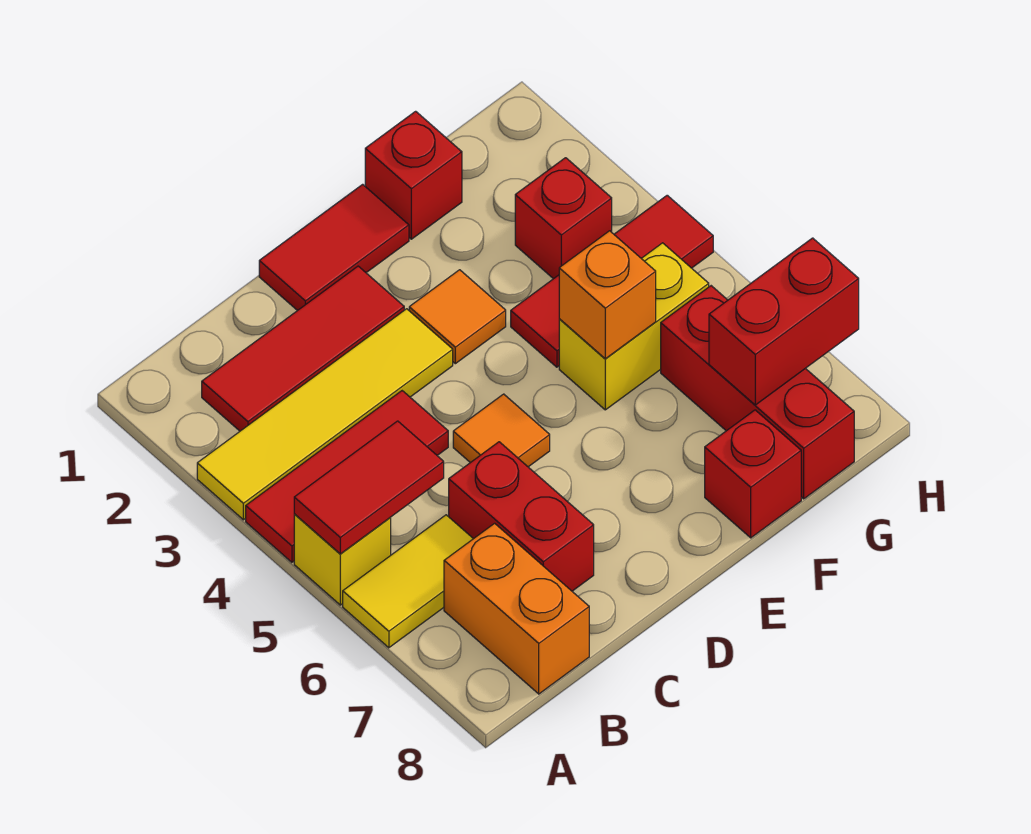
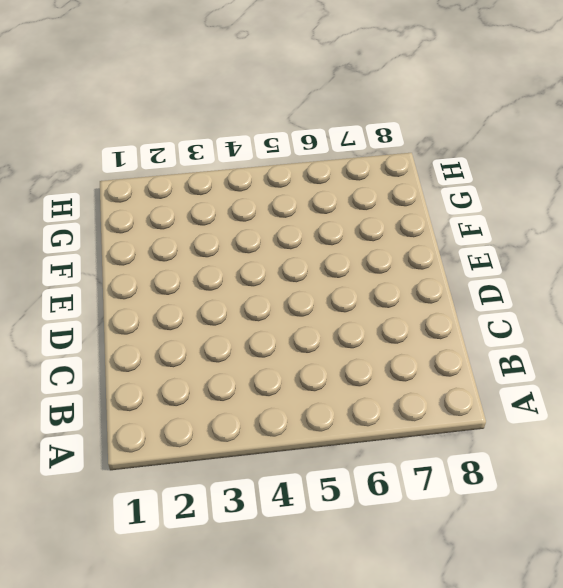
none -> yellow 1x4 tile [197,309,453,520]
none -> red 1x3 tile [246,391,448,562]
none -> yellow 1x1 brick [294,514,391,605]

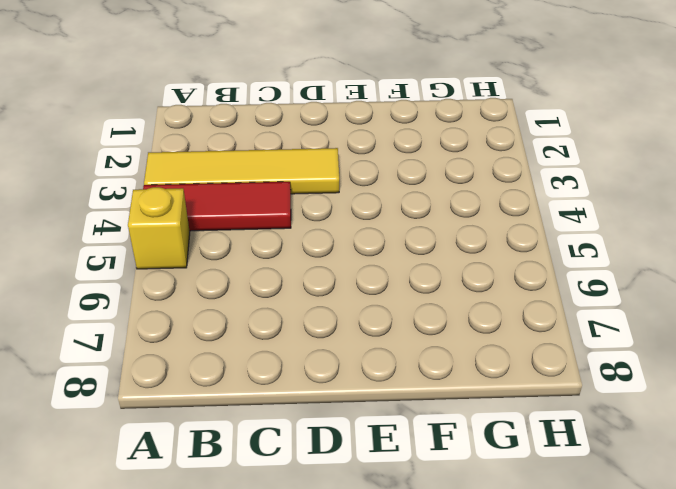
none -> yellow 1x2 tile [343,515,473,648]
none -> red 1x3 tile [202,266,404,431]
none -> orange 1x2 brick [444,523,589,694]

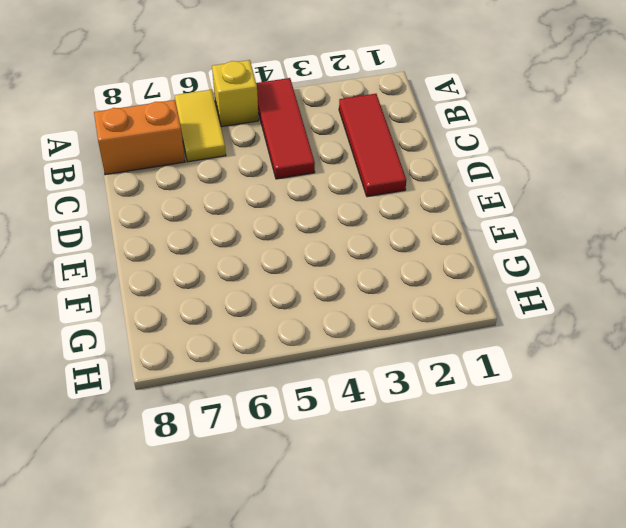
none -> yellow 1x4 tile [197,309,453,520]
none -> red 1x2 brick [449,442,594,591]
none -> red 1x2 tile [259,184,409,311]

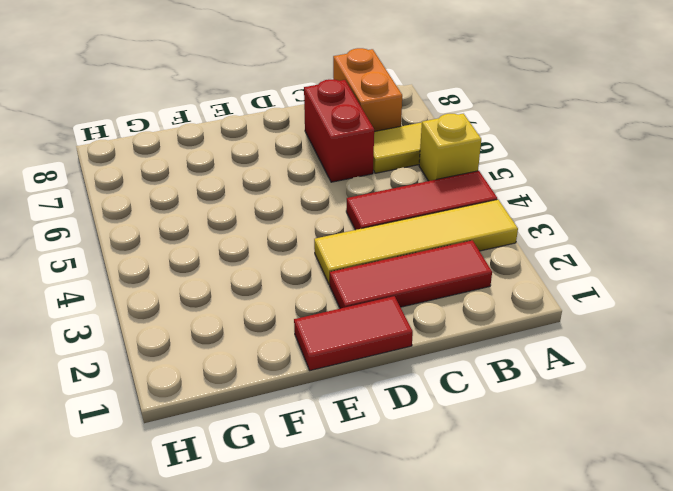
none -> orange 1x1 tile [453,394,550,467]
none -> orange 1x1 tile [409,270,506,364]
none -> red 1x1 brick [365,111,462,239]

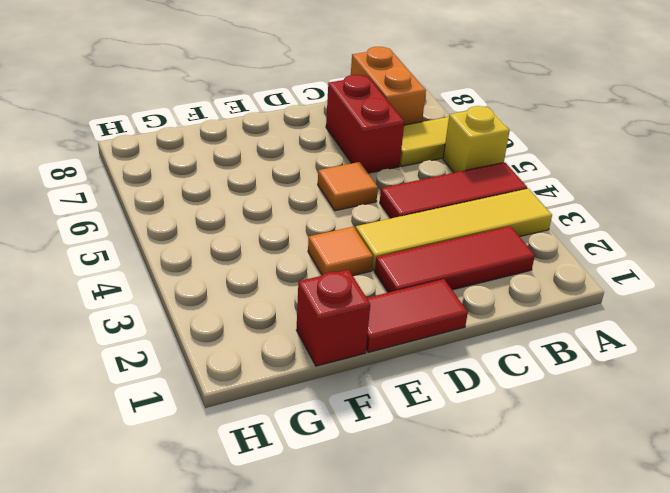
none -> red 1x3 tile [511,195,713,367]
none -> yellow 1x2 brick [559,243,709,410]
none -> red 1x1 brick [705,410,801,538]

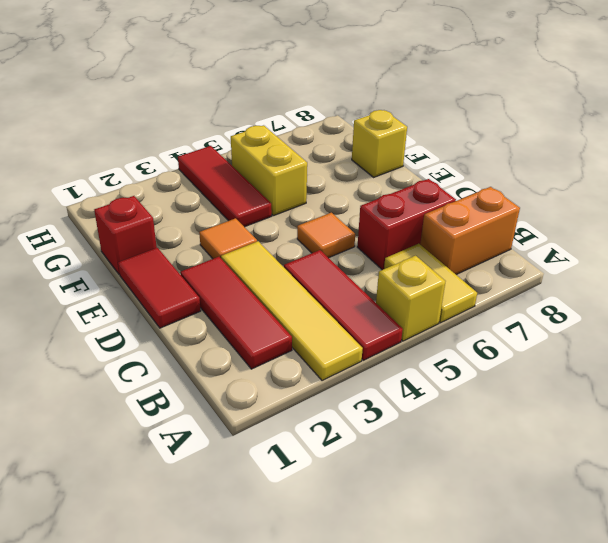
yellow 1x1 brick [352,110,407,177] -> red 1x1 brick [705,410,801,538]
none -> red 1x1 brick [515,158,612,279]
none -> red 1x3 brick [661,286,854,499]
none -> red 1x2 tile [294,421,444,554]

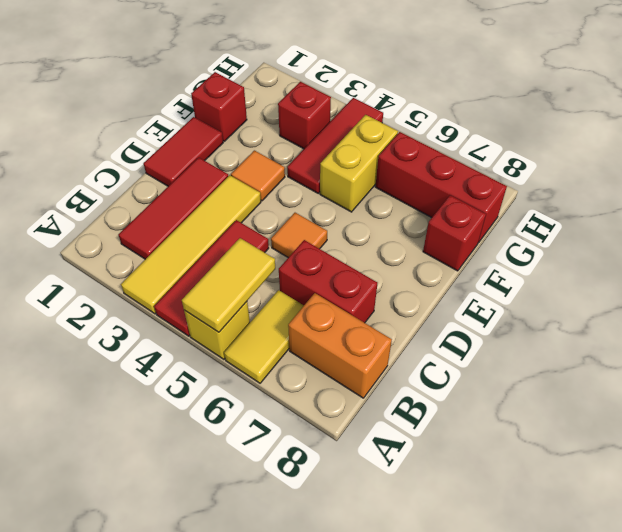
yellow 1x2 tile [182,238,275,332] -> red 1x2 tile [294,421,444,554]
none -> orange 1x1 brick [559,231,656,359]
none -> red 1x2 brick [709,238,859,405]

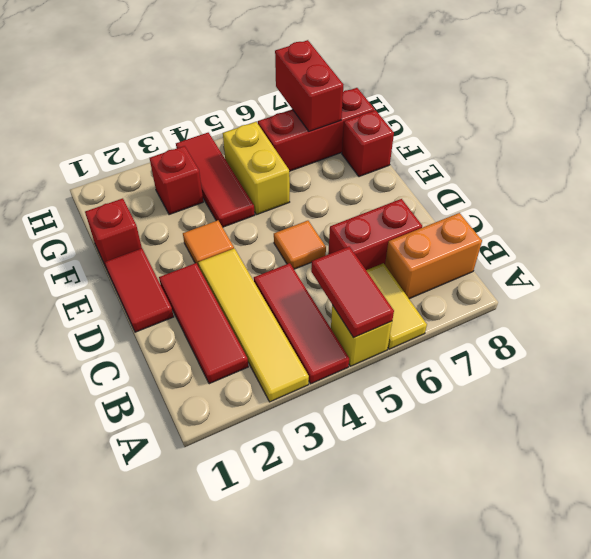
none -> orange 1x1 brick [559,231,656,359]

